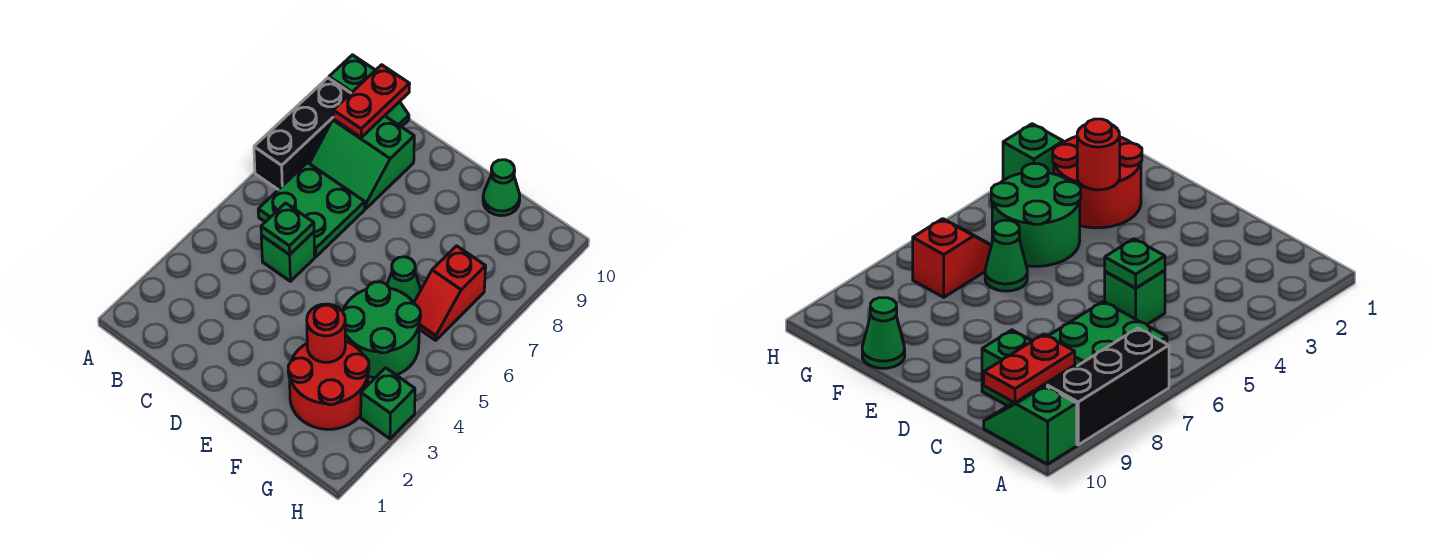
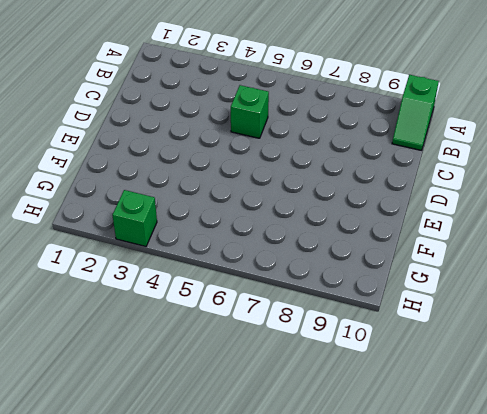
none -> black 1x3 brick [254,78,351,190]
none -> green 2x2 plate [258,163,365,257]
none -> green 2x2 slope [310,116,414,209]

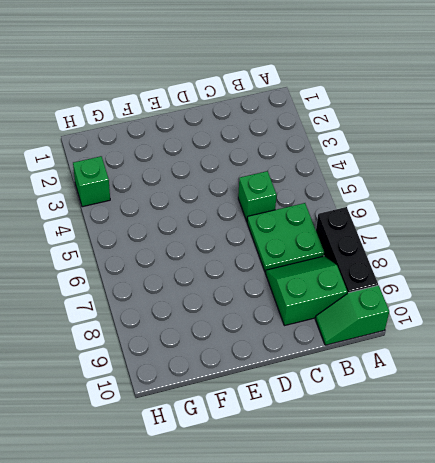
none -> red 2x2 round brick [288,341,369,429]
none -> green 2x2 round brick [343,282,421,378]
none -> green 1x1 cone [387,257,421,303]

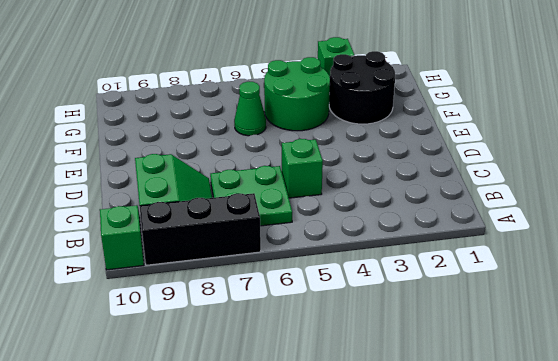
black 2x2 round brick [329,51,395,124] -> red 2x2 round brick [288,341,369,429]
none -> green 1x1 cone [483,160,520,216]
none -> red 1x2 slope [414,246,486,340]
none -> red 1x2 plate [333,65,410,137]

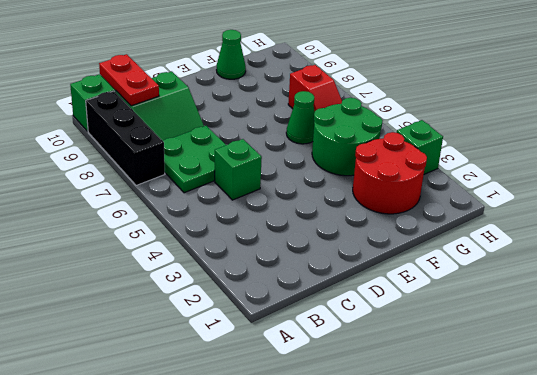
none -> green 1x1 plate [261,203,314,255]
none -> red 1x1 round brick [307,304,345,362]

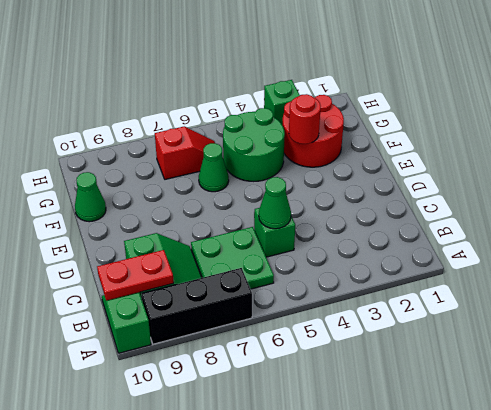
green 1x1 cone [259,177,291,229] -> green 1x1 plate [261,203,314,255]

